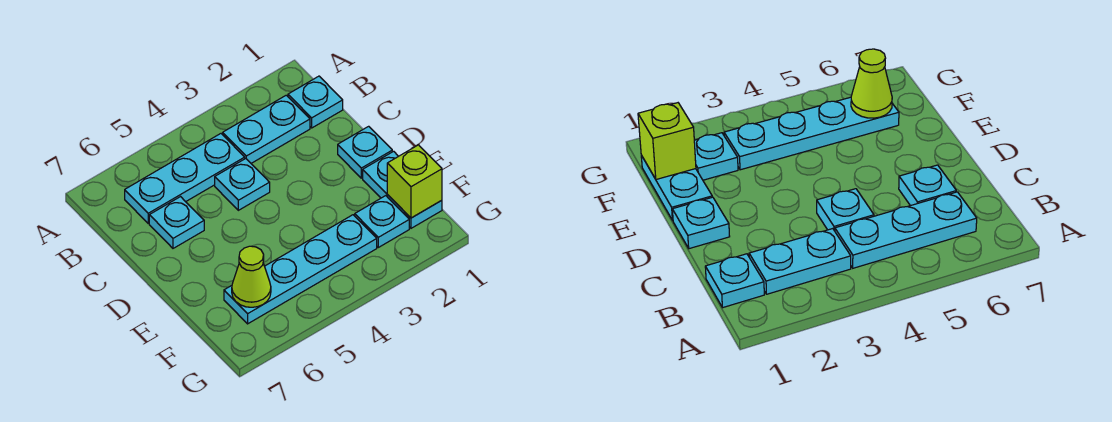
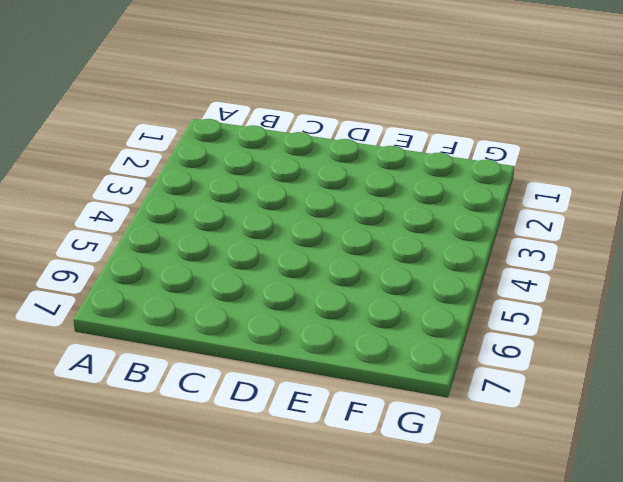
none -> cyan 1x1 plate [288,76,343,128]
none -> cyan 1x2 plate [223,95,310,163]

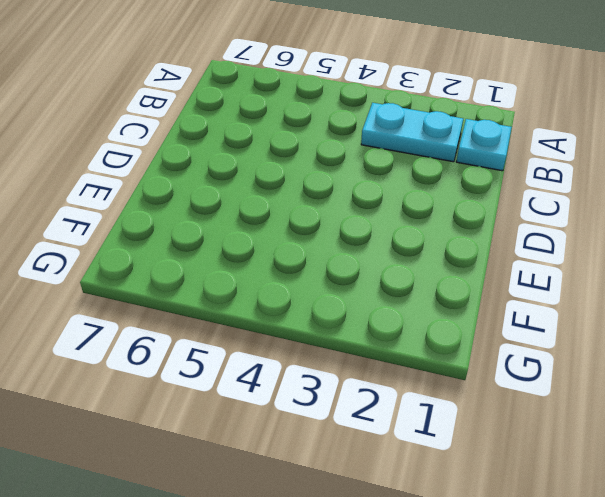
none -> cyan 1x3 plate [125,134,245,223]
none -> cyan 1x1 plate [215,159,270,210]

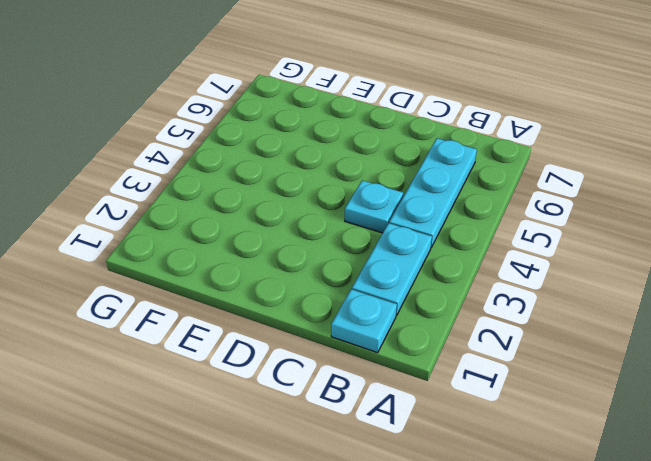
none -> cyan 1x1 plate [149,197,204,248]
none -> cyan 1x1 plate [338,126,392,178]

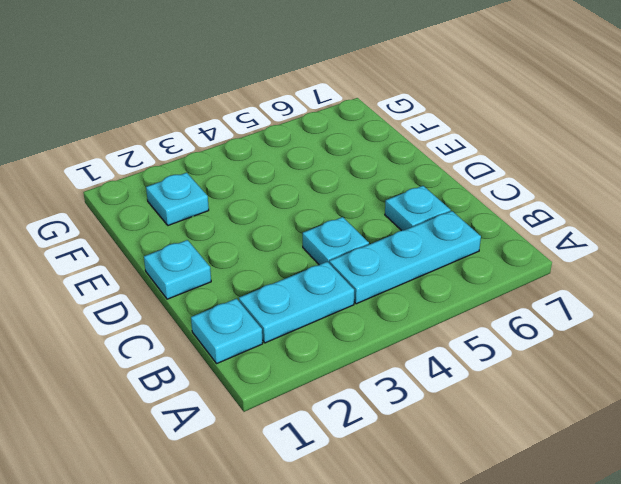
none -> cyan 1x2 plate [363,151,442,228]
none -> cyan 1x4 plate [224,215,377,324]

